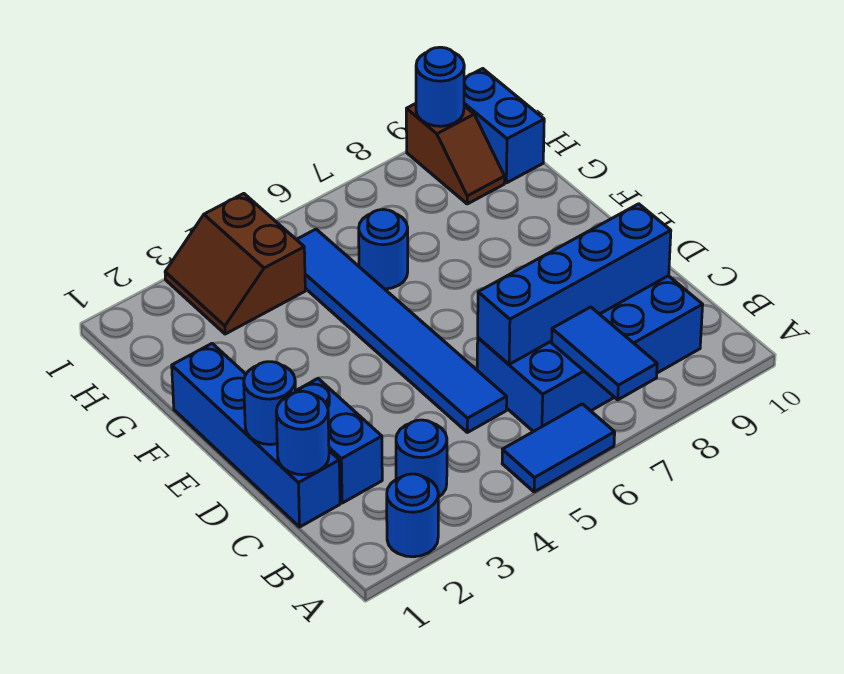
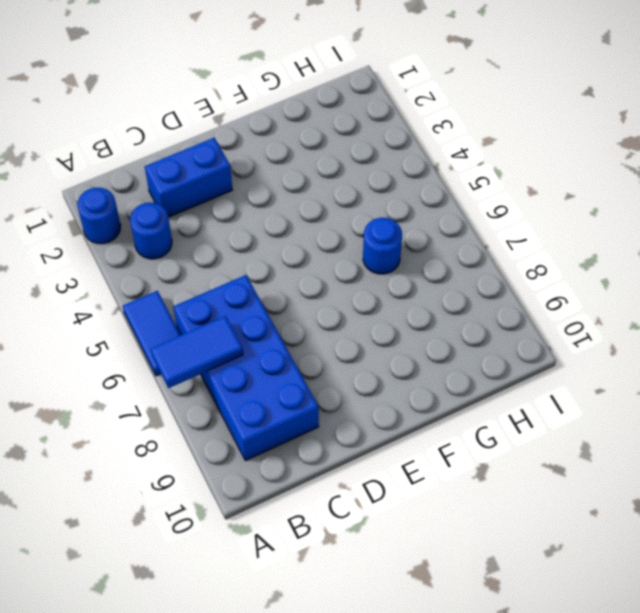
none -> blue 1x4 brick [172,344,340,527]
none -> blue 1x6 tile [296,229,507,432]
none -> brown 2x2 slope [165,193,305,334]

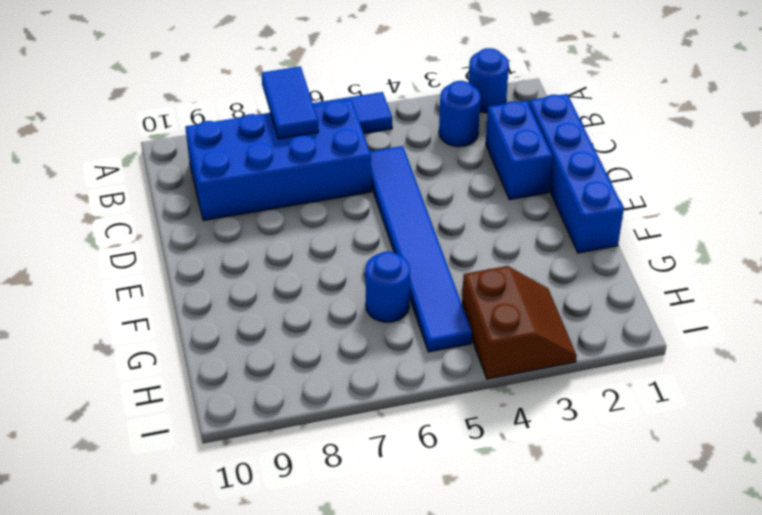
none -> brown 1x2 slope [406,104,505,204]
none -> blue 1x2 brick [464,69,544,183]
none -> blue 1x1 round brick [276,391,329,475]

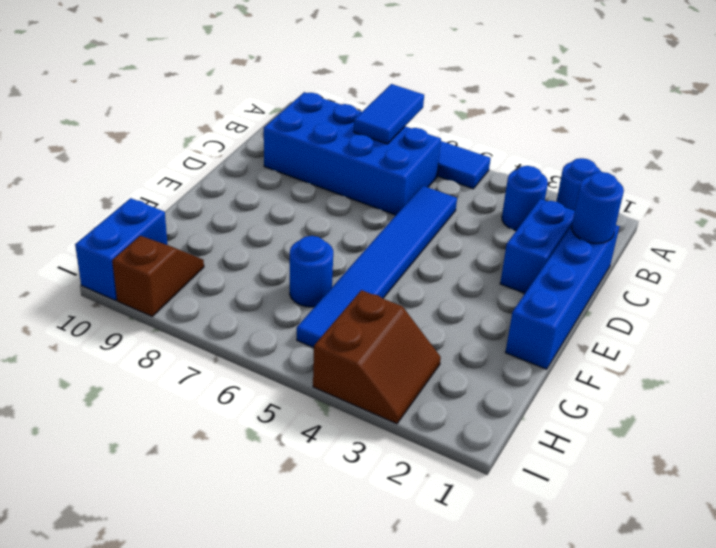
none -> blue 1x4 brick [478,204,671,364]
none -> blue 1x1 round brick [244,362,296,445]
none -> blue 1x1 round brick [416,47,464,126]

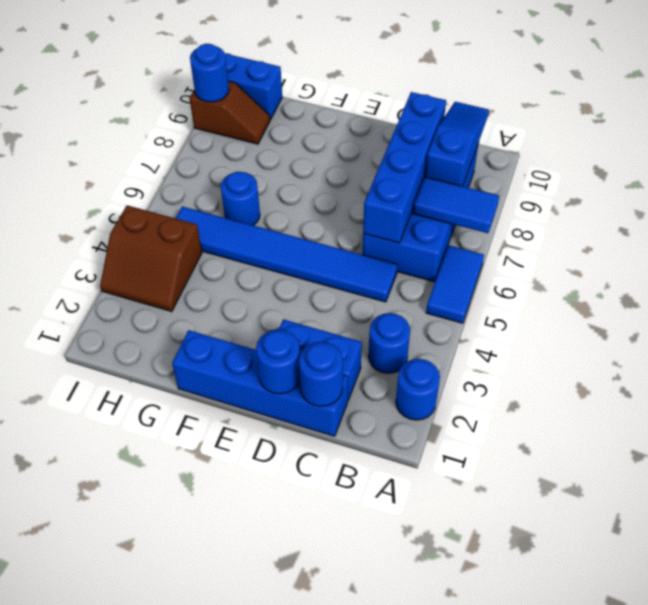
blue 1x3 slope [425,102,489,186] -> none

